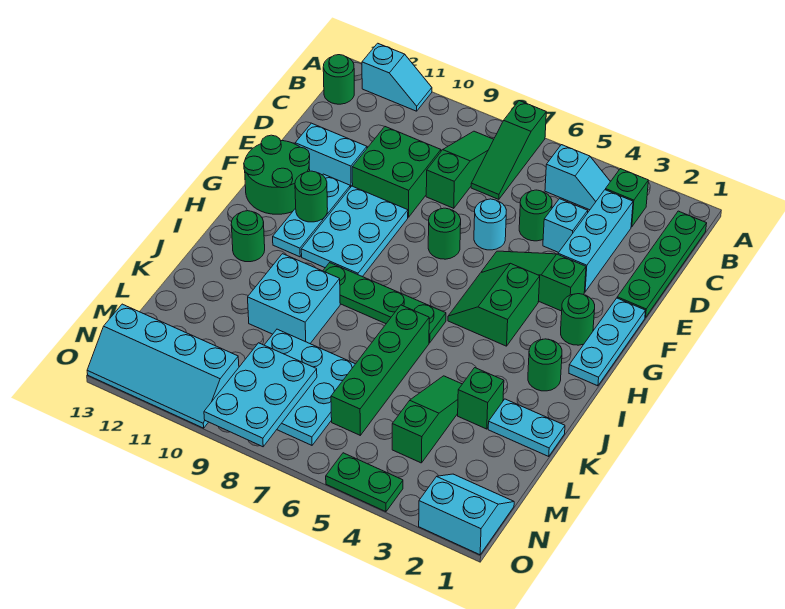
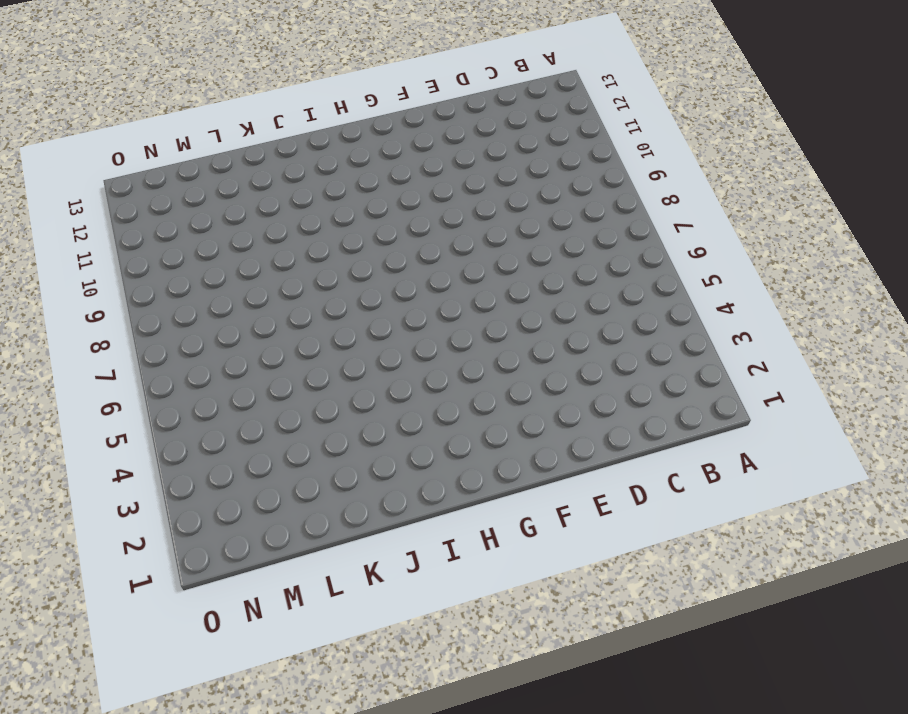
none -> green 1x3 slope [471,101,546,199]
none -> cyan 1x2 slope [362,43,432,111]
none -> green 1x4 plate [617,211,707,318]
none -> green 1x1 brick [605,169,648,227]

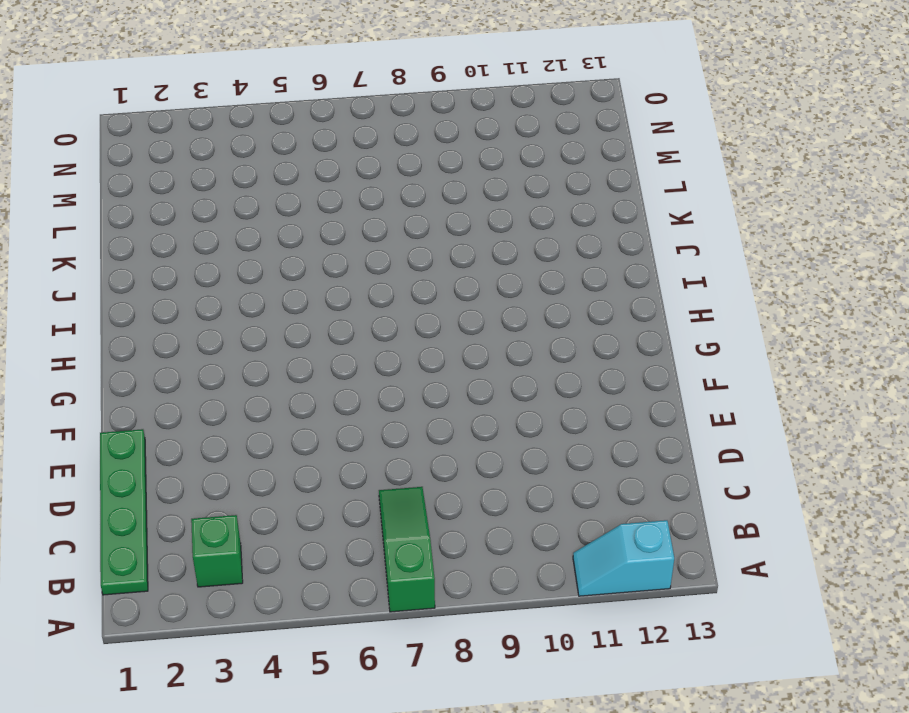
none -> cyan 1x2 slope [545,145,610,210]
none -> green 1x3 slope [426,131,494,208]
none -> green 1x1 round brick [323,55,354,104]
none -> cyan 1x3 brick [558,190,633,292]

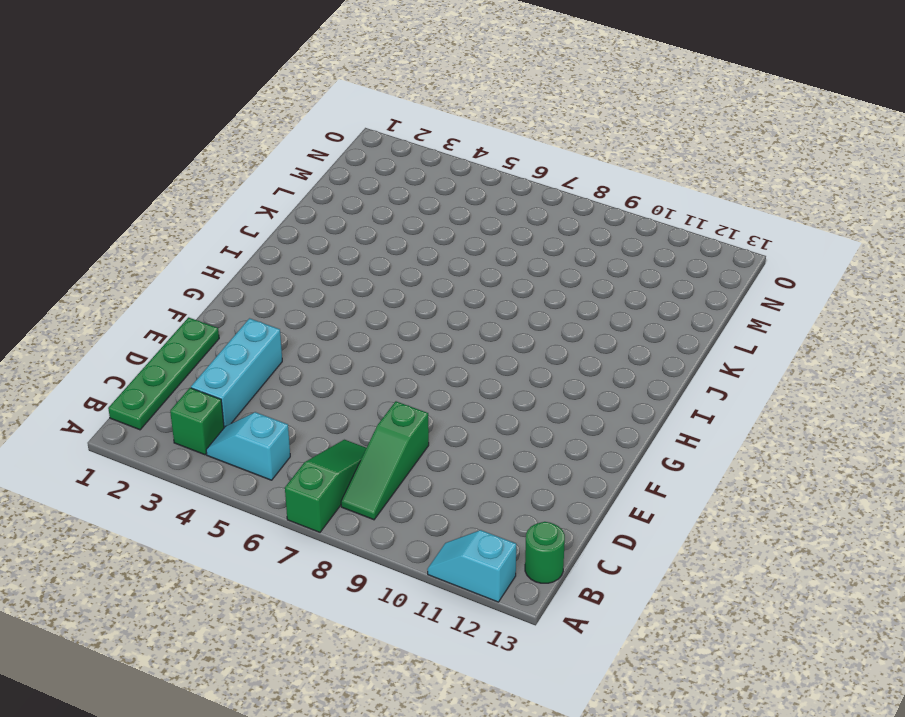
none -> cyan 1x1 brick [543,199,588,253]
none -> green 1x1 round brick [519,190,552,241]
none -> green 2x2 brick [352,127,441,217]
none -> cyan 1x1 round brick [474,199,506,250]

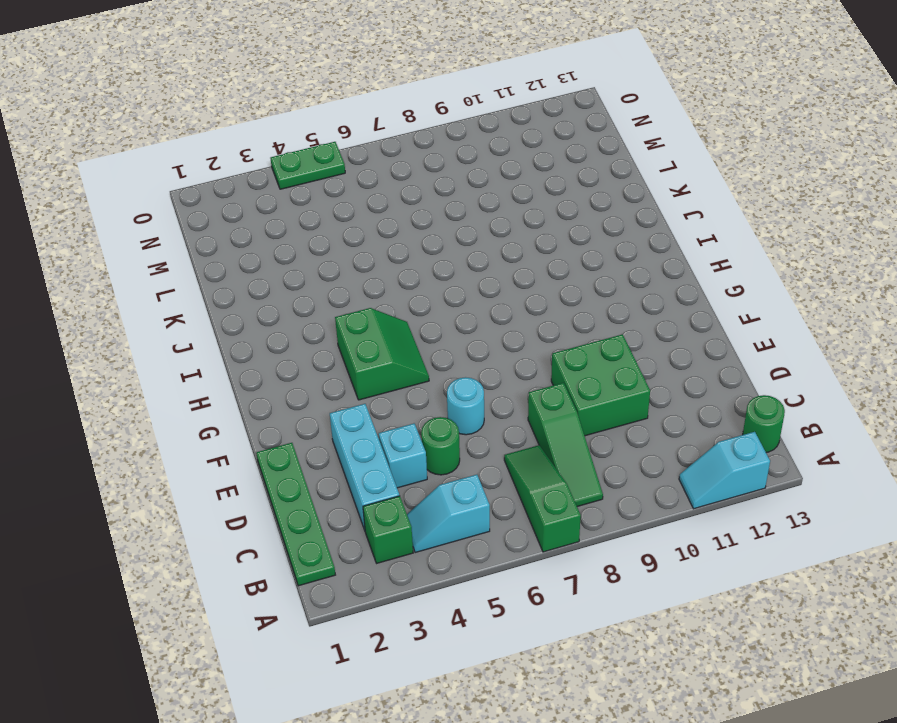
none -> cyan 1x2 brick [295,123,367,187]
none -> cyan 1x3 plate [569,298,646,386]
none -> green 1x3 slope [482,251,586,311]
none -> green 1x1 round brick [428,208,461,259]

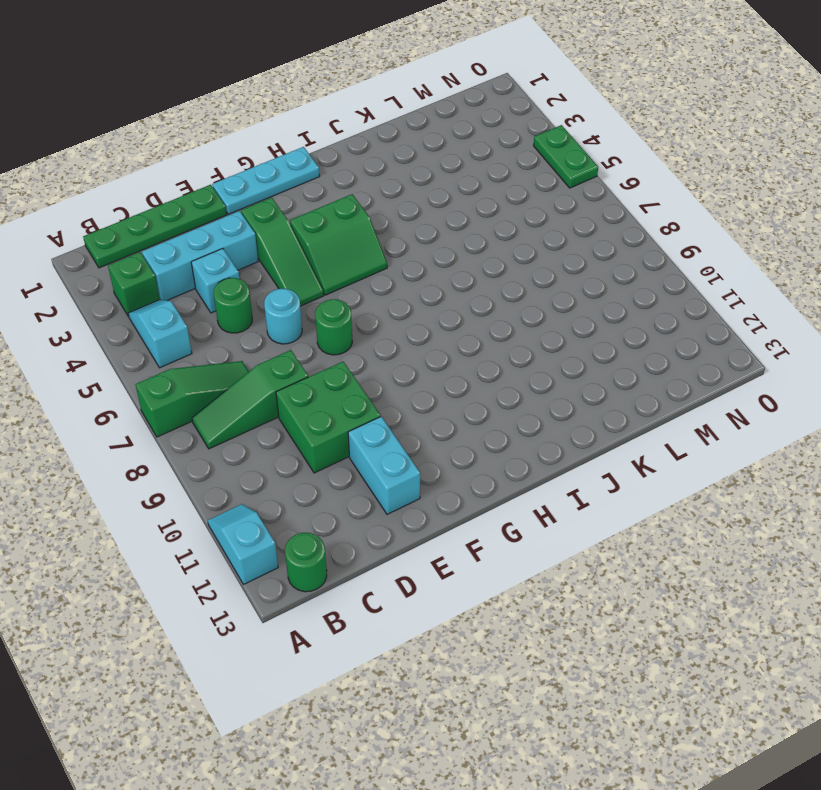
none -> cyan 2x3 plate [301,186,408,277]
none -> cyan 1x3 plate [273,174,350,257]
none -> green 2x2 round brick [244,135,310,214]
none -> green 1x1 round brick [561,294,595,345]

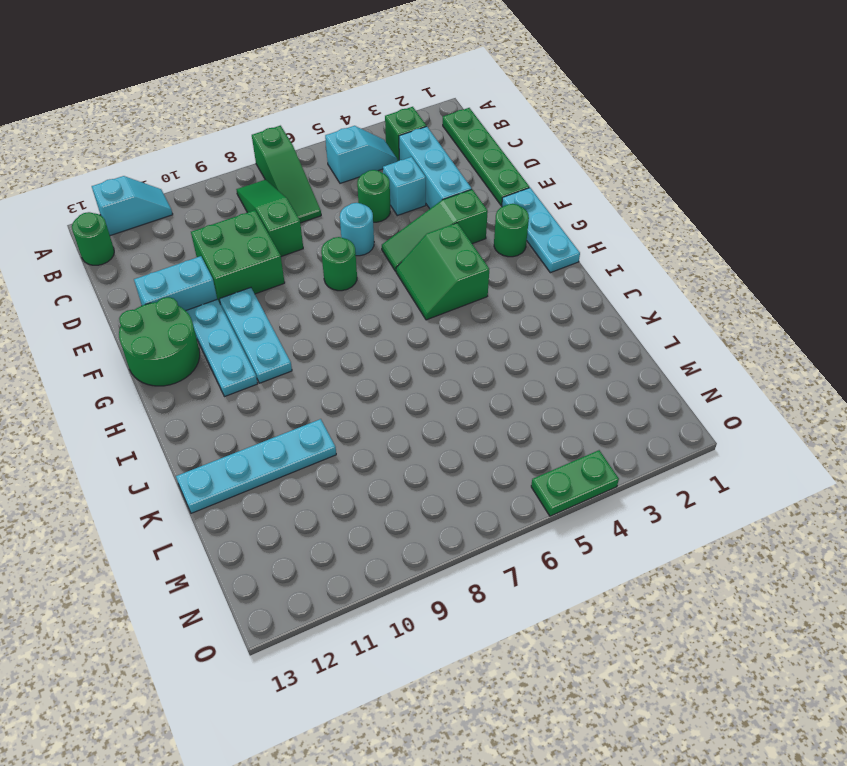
cyan 1x3 plate [219,288,292,383] -> cyan 2x3 plate [301,186,408,277]
cyan 1x4 plate [176,419,336,513] -> cyan 2x2 brick [248,254,340,343]
none -> green 1x1 round brick [528,339,562,391]
none -> green 1x4 plate [323,263,446,343]
none -> green 1x1 round brick [231,211,265,262]
none -> green 1x4 brick [331,305,429,435]

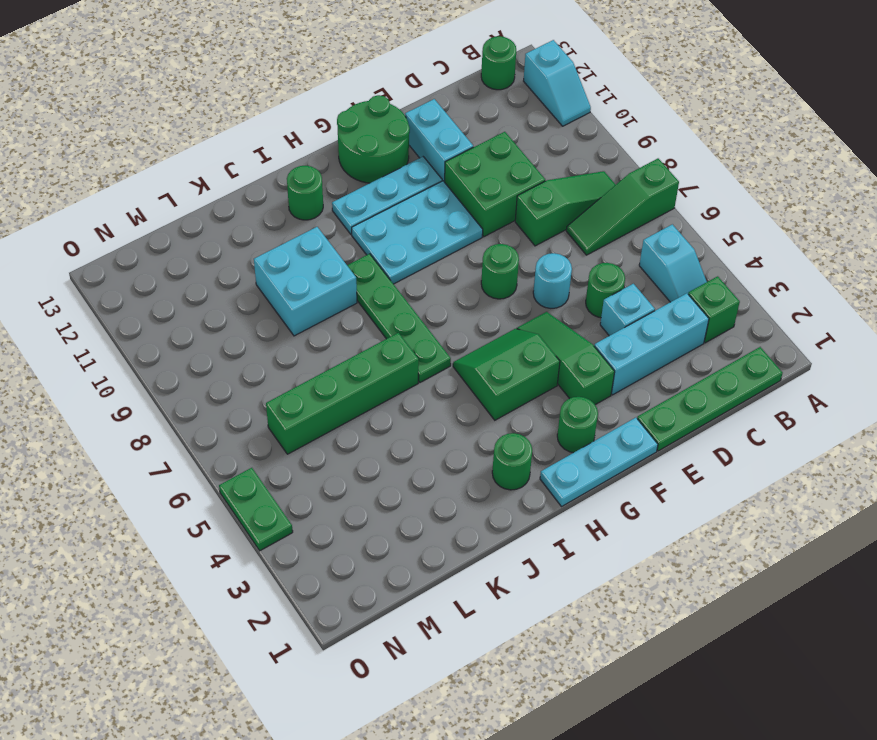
none -> cyan 1x2 plate [488,399,565,456]
none -> green 1x1 brick [458,368,504,429]
none -> green 1x3 slope [392,376,462,463]
none -> cyan 3x3 plate [265,329,355,445]

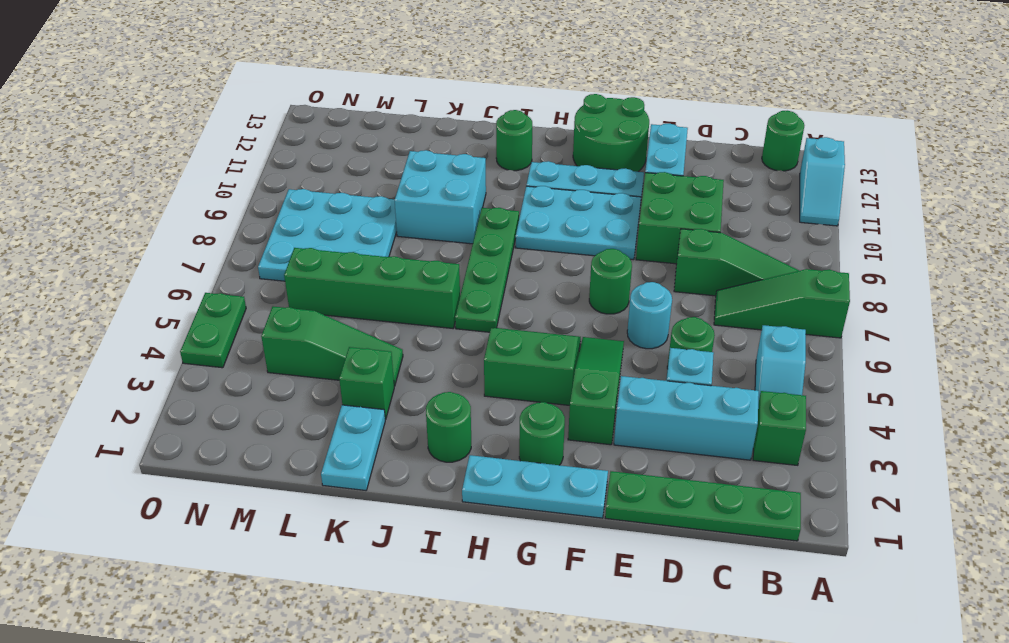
none -> cyan 2x2 slope [419,474,514,555]
none -> cyan 2x4 slope [87,304,239,428]
none -> green 1x1 round brick [295,171,328,222]
none -> cyan 2x3 plate [204,343,317,447]

